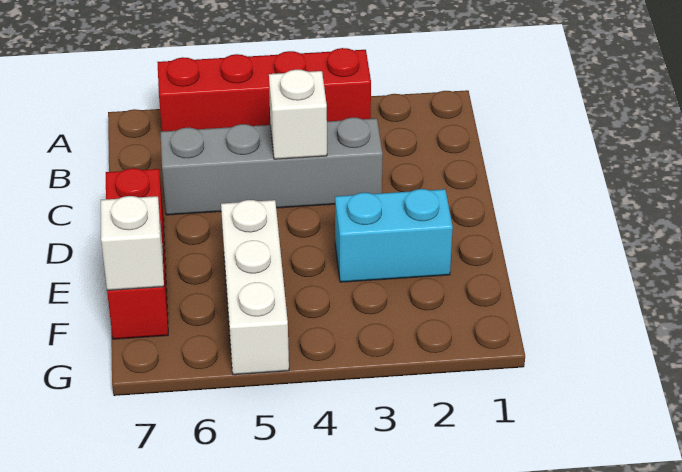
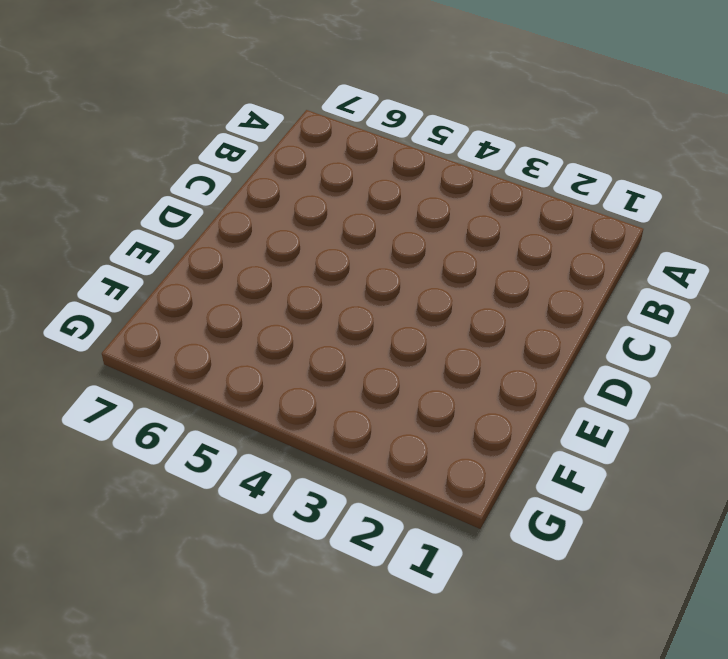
none -> red 1x4 brick [157,48,371,131]
none -> grey 1x4 brick [160,118,383,215]

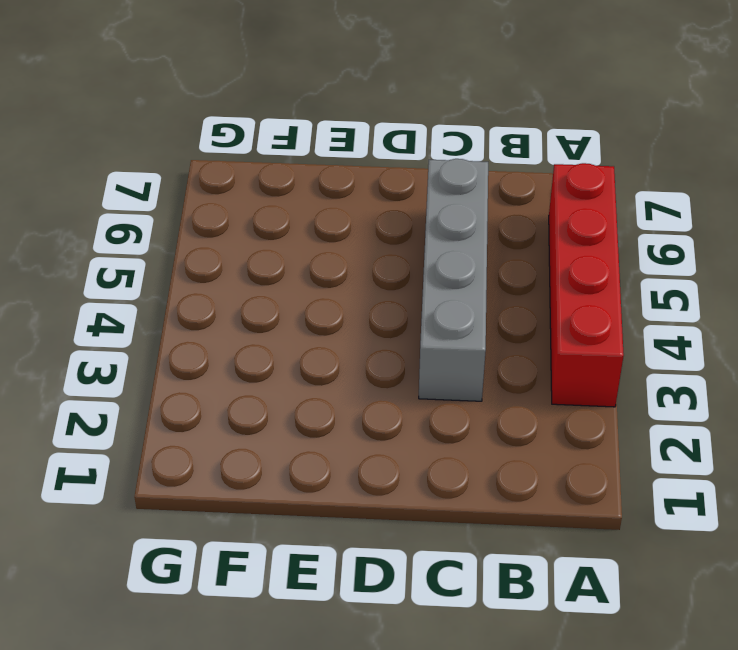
none -> red 1x3 brick [106,168,168,339]
none -> cyan 1x2 brick [335,189,453,282]

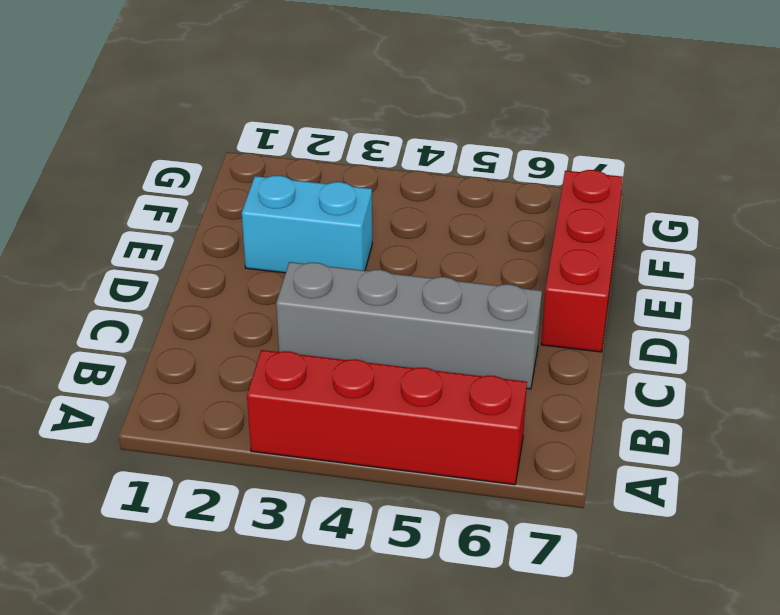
none -> white 1x3 brick [221,200,289,375]
none -> white 1x1 brick [269,70,327,159]

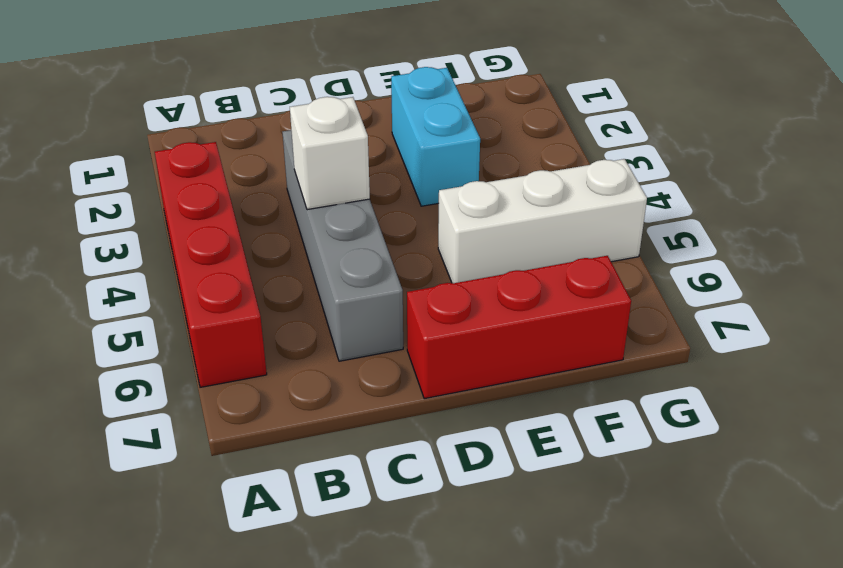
none -> white 1x1 brick [101,196,164,290]

